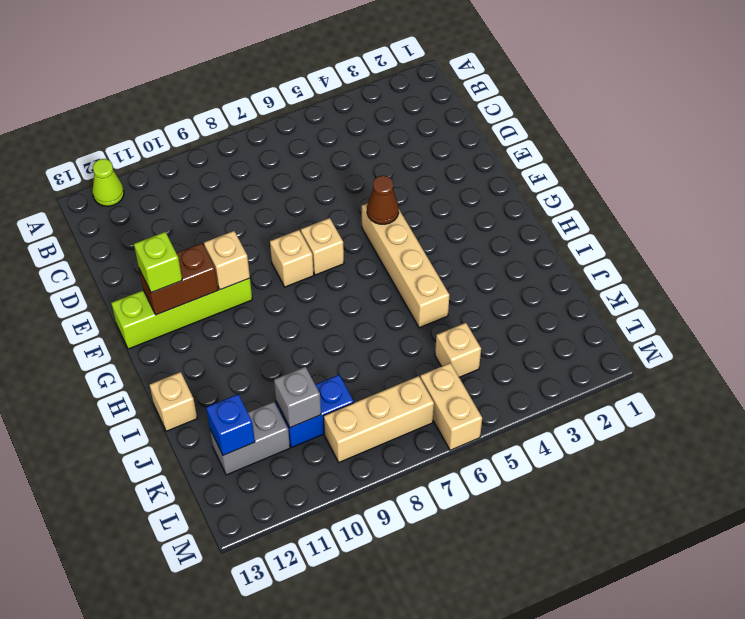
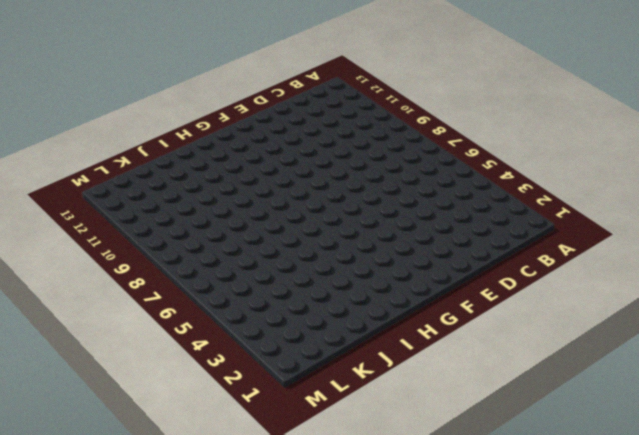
none -> lime 1x1 cone [92,159,124,206]
none -> tan 1x4 brick [362,203,449,328]
none -> tan 1x1 brick [301,218,344,275]

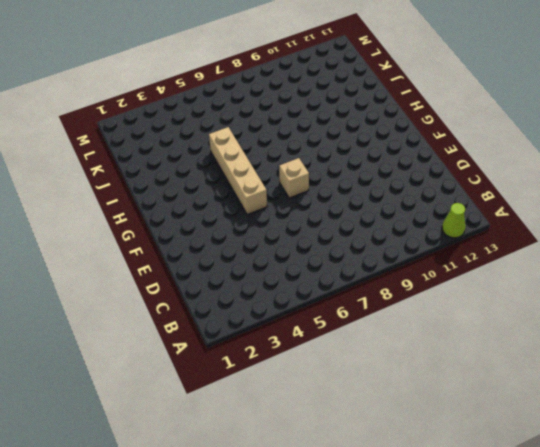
none -> tan 1x1 brick [270,230,314,287]
none -> lime 1x4 brick [111,278,252,349]
none -> tan 1x1 brick [150,372,197,431]

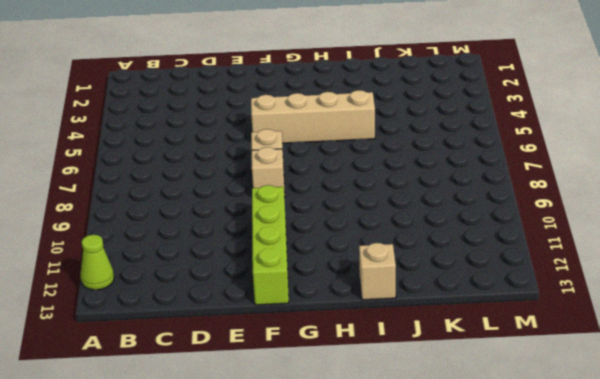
none -> tan 1x1 brick [435,323,481,377]
none -> blue 1x2 brick [276,375,354,447]
none -> grey 1x2 brick [210,402,290,475]

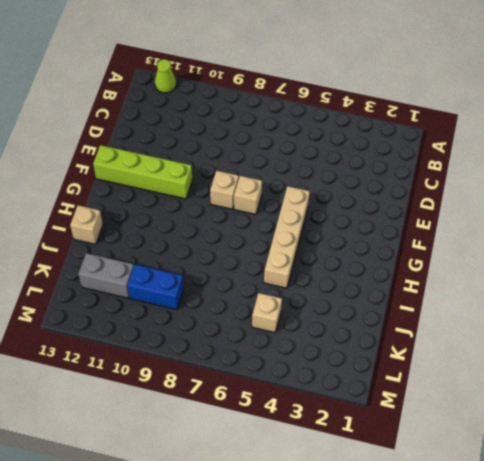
none -> tan 1x2 brick [420,363,482,450]
none -> tan 1x3 brick [324,376,434,462]
none -> brown 1x1 cone [367,176,399,224]

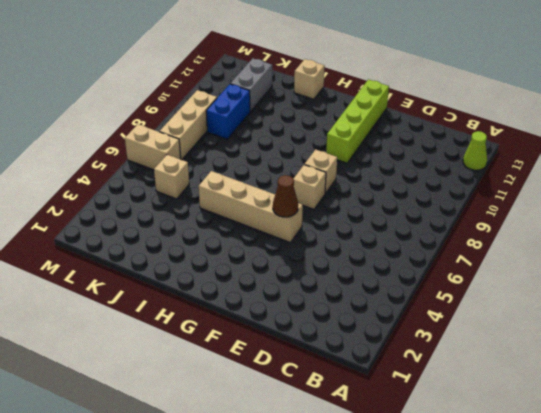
none -> tan 1x1 brick [204,231,250,290]
none -> brown 1x2 brick [139,243,218,315]
none -> grey 1x1 brick [274,367,321,428]

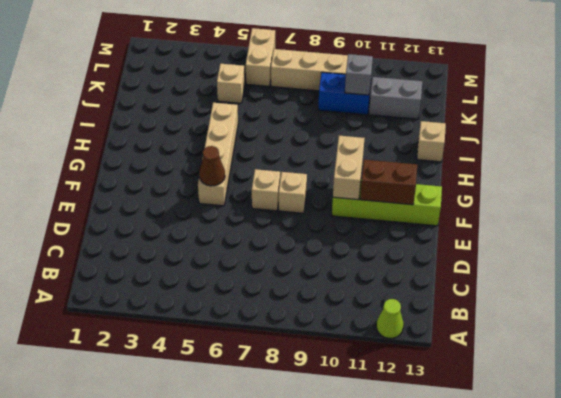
tan 1x2 brick [333,136,365,200] -> tan 1x1 brick [204,231,250,290]
none -> blue 1x1 brick [206,394,255,455]
none -> lime 1x1 brick [134,232,182,293]

